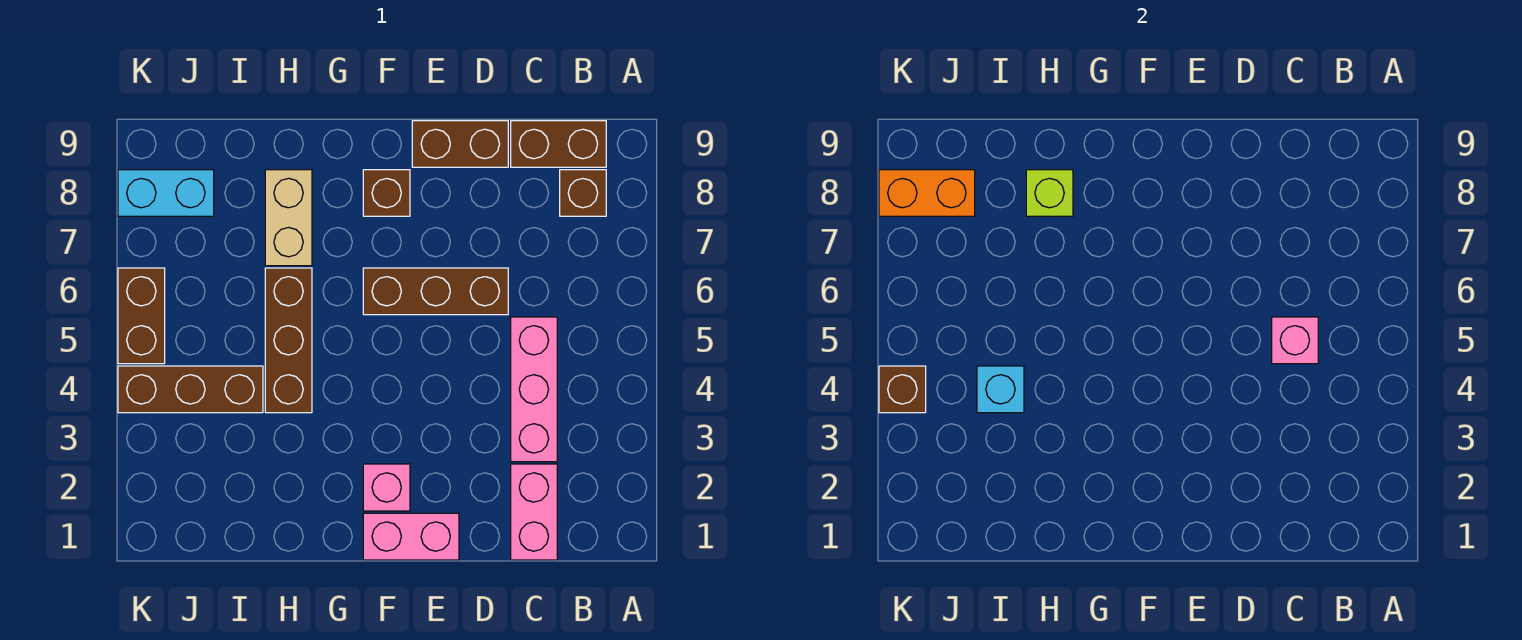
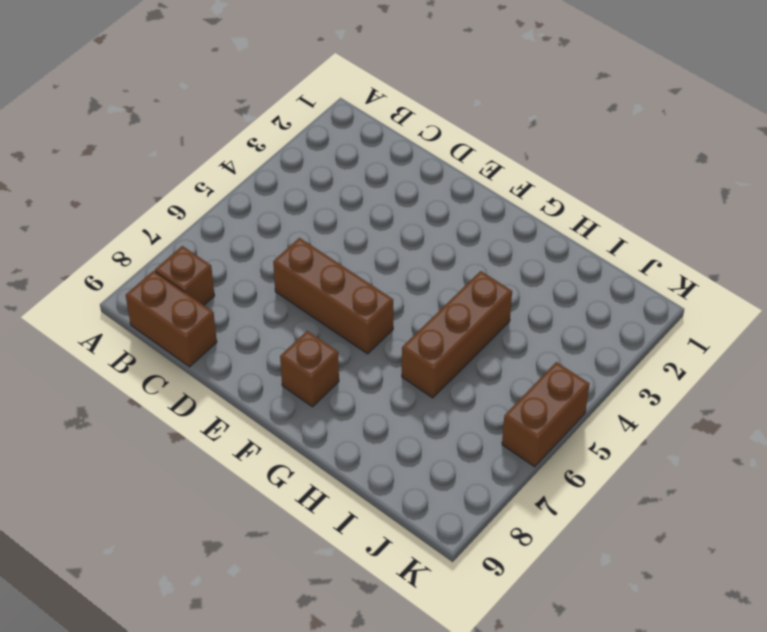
none -> pink 1x2 brick [511,464,557,560]
none -> pink 1x3 brick [511,317,557,462]
none -> brown 1x2 brick [412,121,508,167]

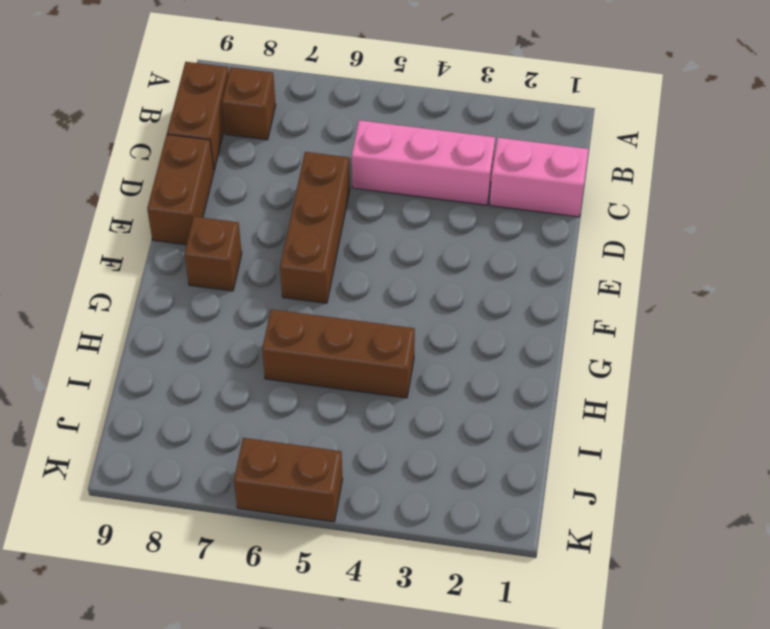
none -> pink 1x2 brick [363,513,459,560]
none -> pink 1x1 brick [363,464,410,511]
none -> tan 1x2 brick [265,170,312,266]

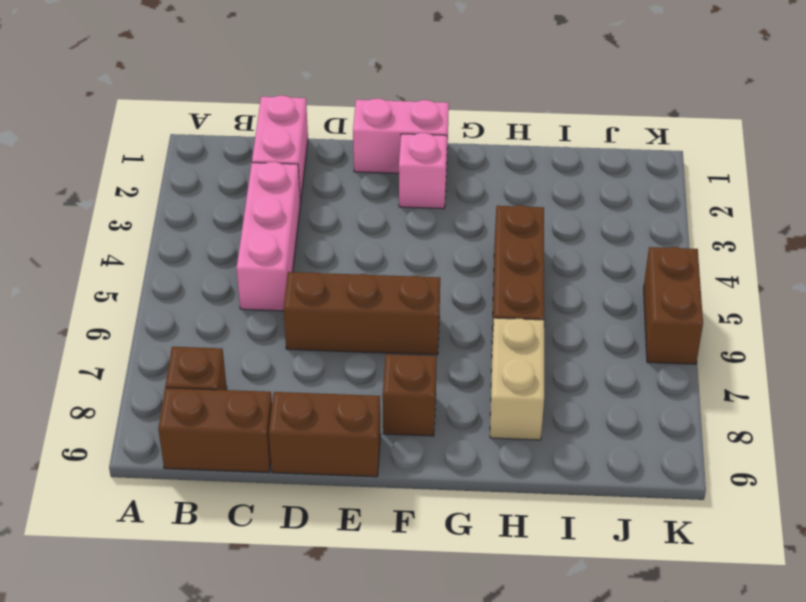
none -> brown 1x3 brick [118,366,263,413]
none -> cyan 1x2 brick [118,170,214,216]
none -> pink 1x1 brick [1272,317,1318,364]

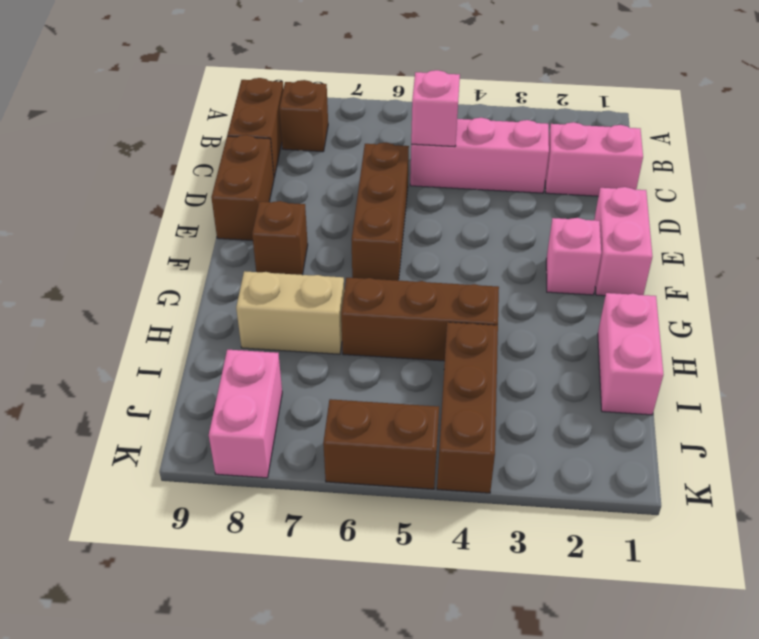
pink 1x2 brick [598,293,663,415] -> none
pink 1x2 brick [209,350,282,478] -> cyan 1x2 brick [118,170,214,216]
none -> lime 1x1 brick [1026,170,1073,216]
none -> cyan 1x1 brick [977,366,1024,413]
none -> orange 1x2 brick [879,170,975,216]

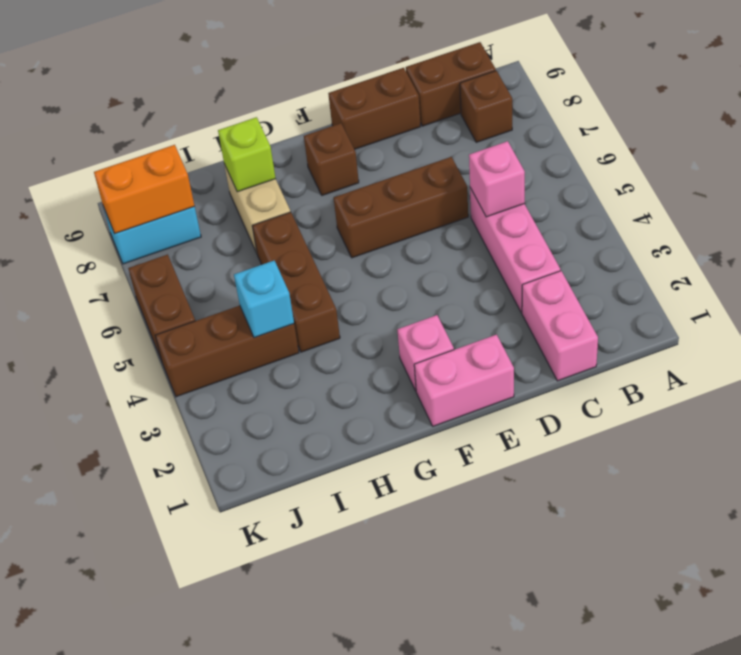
none -> brown 1x1 brick [879,366,926,413]

